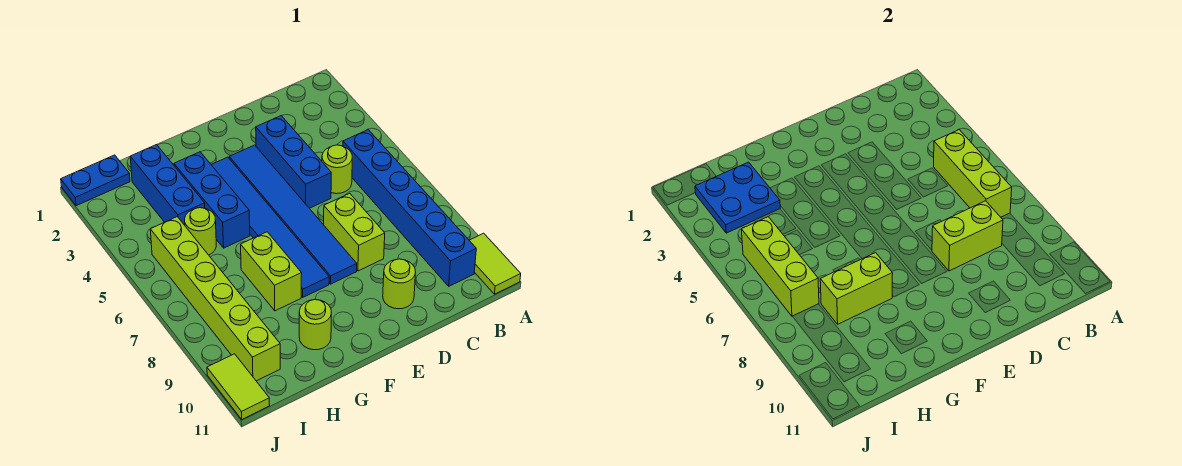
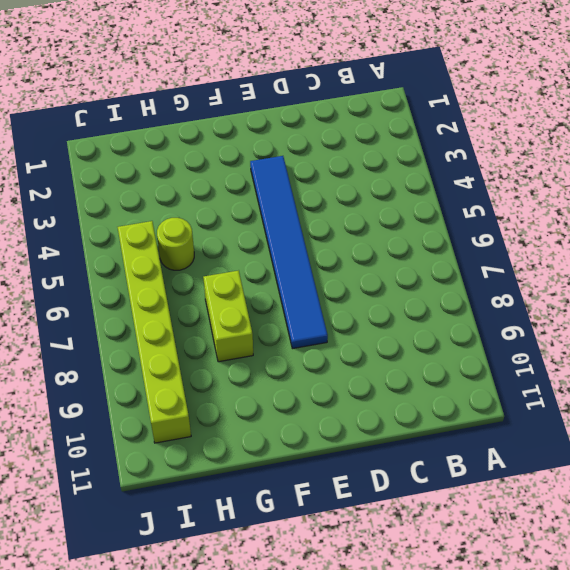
none -> lime 1x2 tile [469,233,521,294]
none -> blue 1x6 brick [343,130,476,286]
none -> lime 1x1 round brick [322,145,352,194]

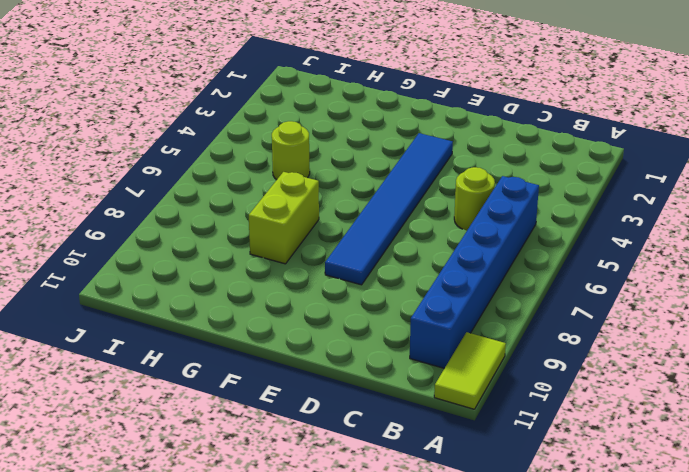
none -> blue 1x3 brick [256,116,331,208]
none -> lime 1x2 brick [324,193,385,271]
none -> lime 1x1 round brick [383,259,416,309]

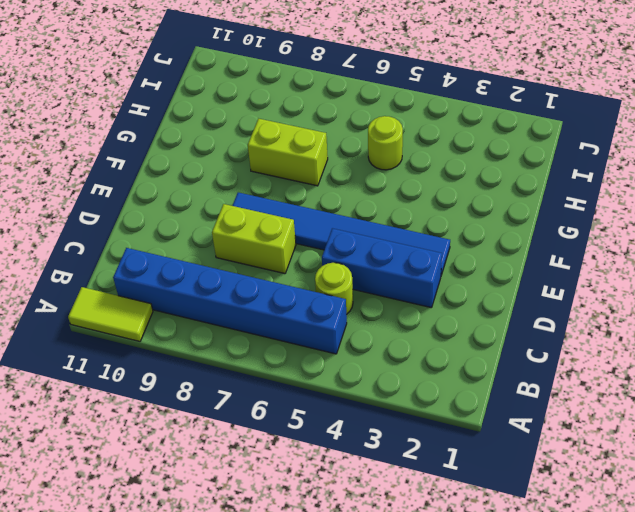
none -> lime 1x1 round brick [383,259,416,309]
none -> blue 1x6 tile [211,157,329,297]
none -> blue 1x3 brick [174,152,250,248]

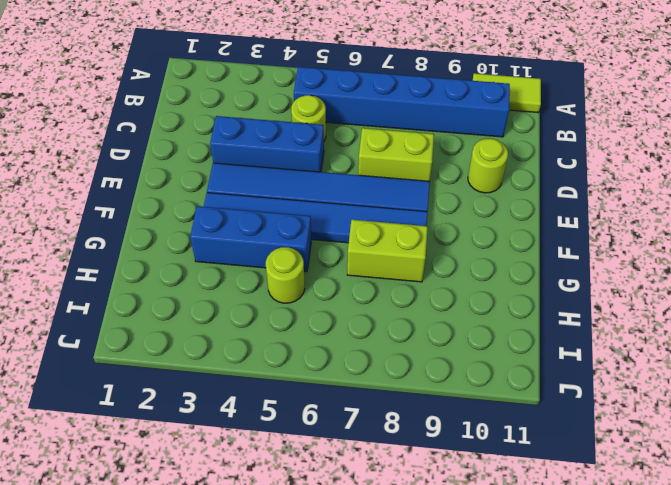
none -> lime 1x1 round brick [299,300,331,350]
none -> blue 1x3 brick [130,145,205,225]
none -> blue 1x2 plate [61,155,130,206]

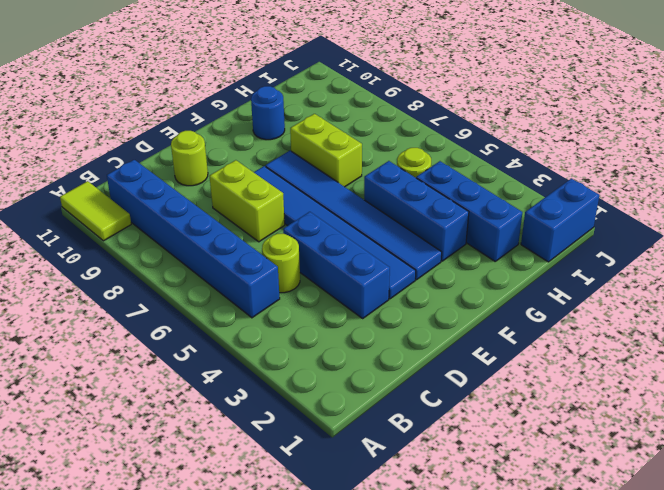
blue 1x1 round brick [251,86,285,140] -> lime 1x1 round brick [299,300,331,350]
blue 1x2 brick [521,178,599,262] -> blue 1x2 plate [61,155,130,206]
none -> lime 1x6 brick [150,217,280,381]
none -> lime 1x2 tile [207,354,270,419]
none -> lime 1x3 brick [934,130,1012,217]

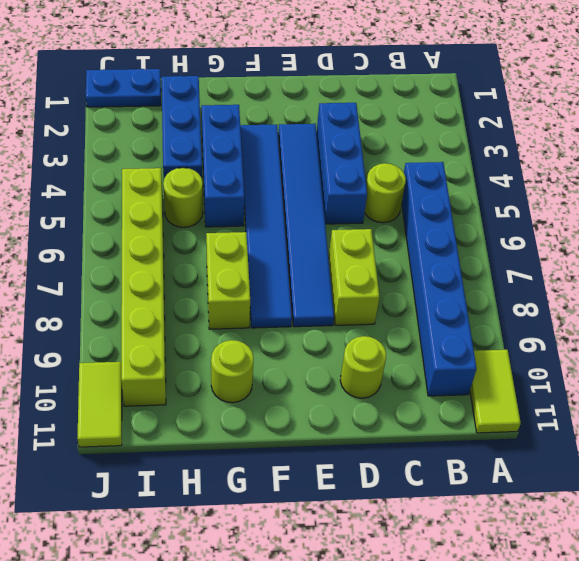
none -> lime 1x3 brick [934,130,1012,217]
none -> lime 1x2 brick [932,201,1003,271]
none -> lime 1x2 brick [820,253,893,324]

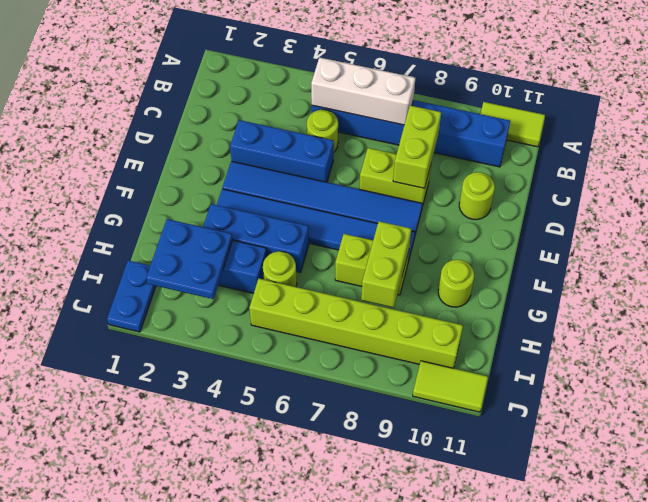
white 1x3 brick [311,57,415,125] -> lime 1x3 brick [934,130,1012,217]
none -> lime 1x3 brick [741,217,819,316]

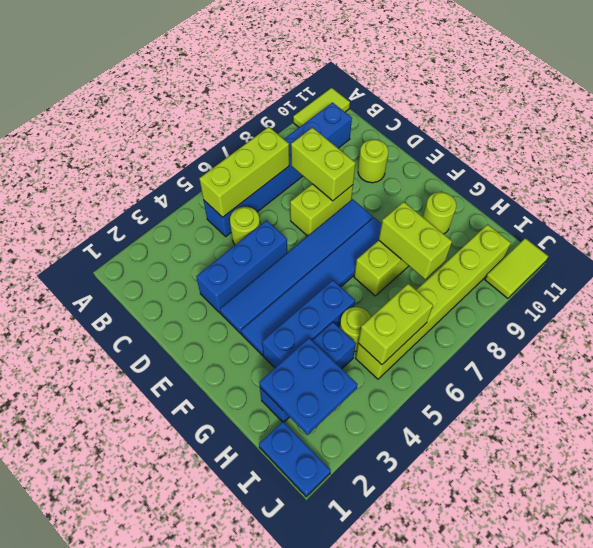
lime 1x2 brick [358,284,433,365] -> lime 1x3 brick [741,217,819,316]

